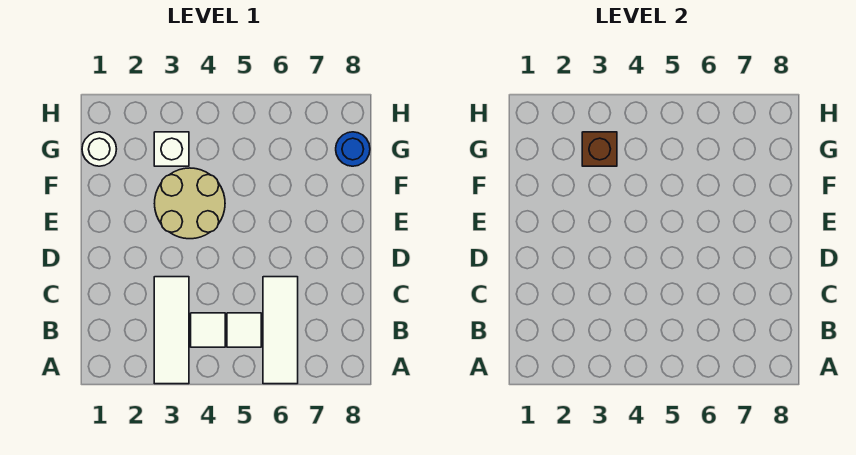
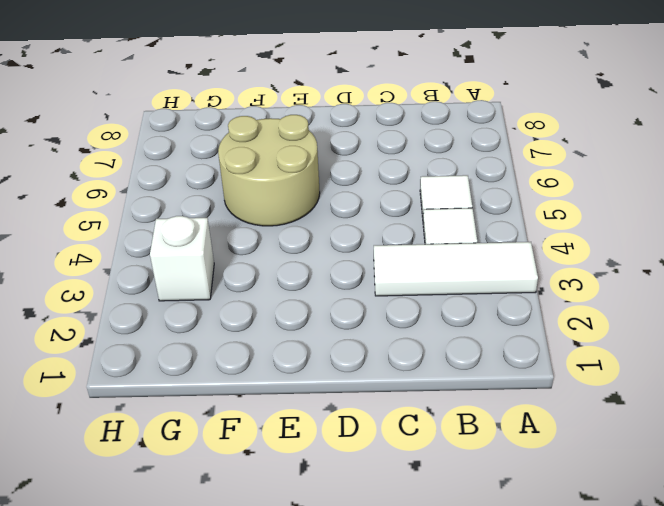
tan 2x2 round brick [218,115,320,226] -> tan 2x2 round brick moved to [155,168,225,239]
none -> white 1x3 tile [263,277,298,384]
none -> white 1x1 round brick [82,132,116,166]

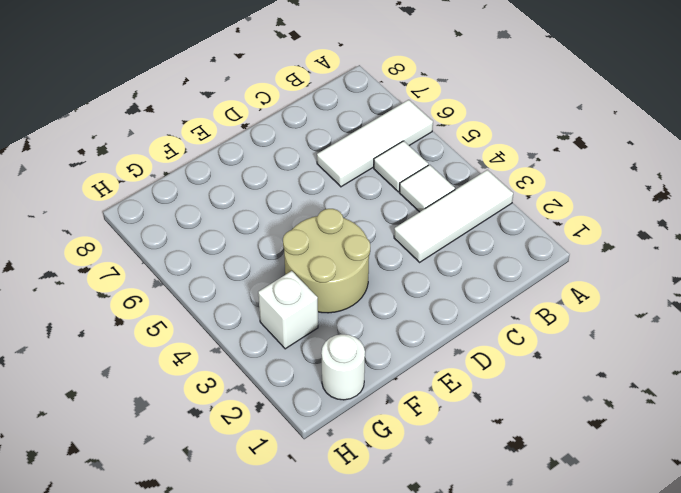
none -> blue 1x1 round brick [336,132,370,166]
none -> brown 1x1 brick [582,132,617,166]

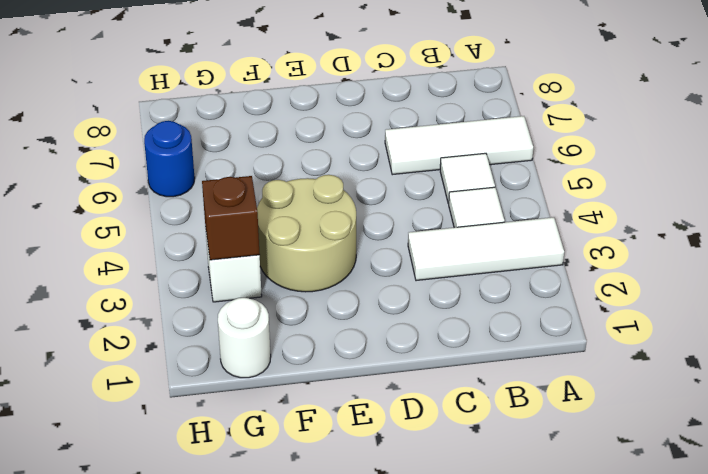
blue 1x1 round brick [144,121,195,197] -> blue 1x1 round brick moved to [336,132,370,166]

